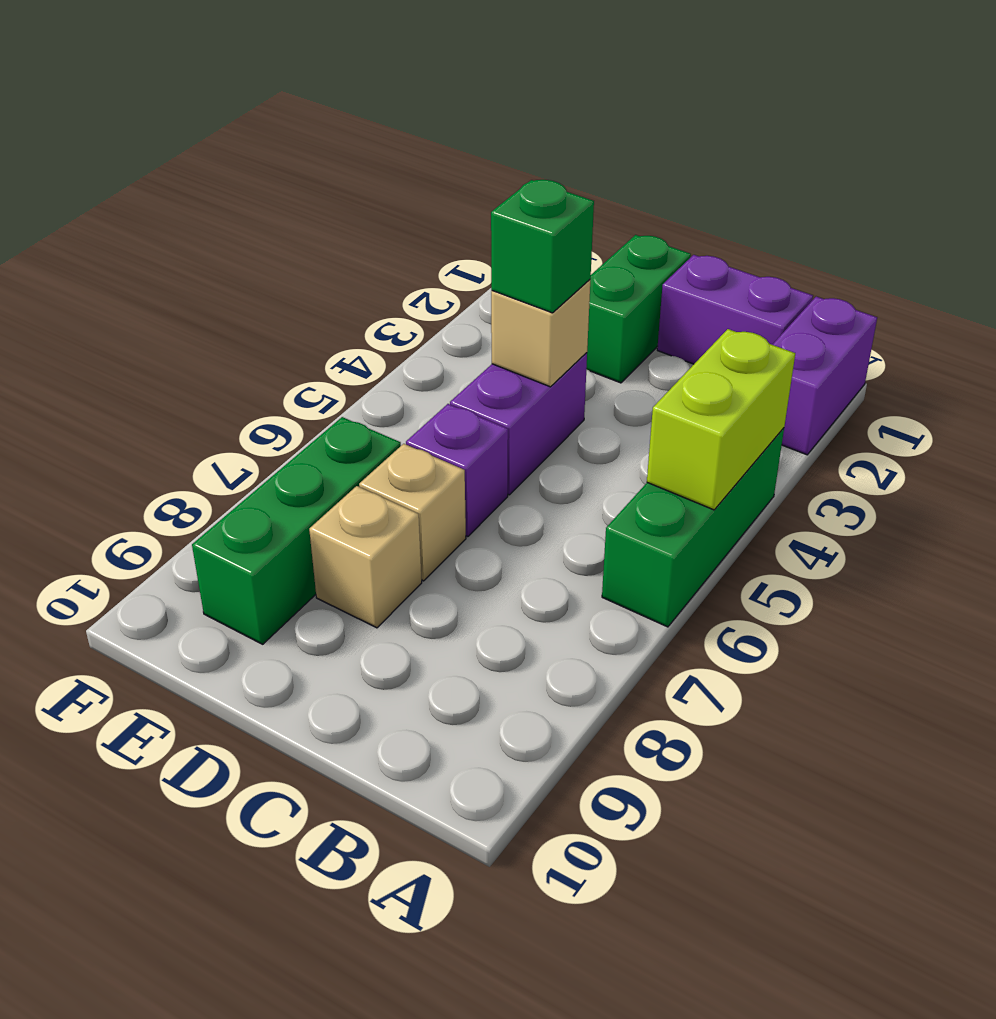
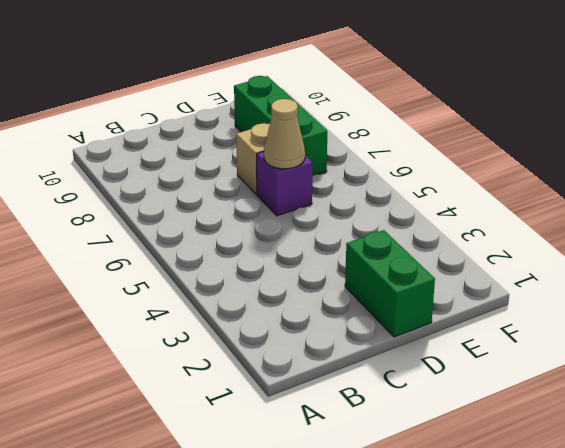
tan 1x1 cone [264,99,305,169] -> none
none -> purple 1x2 brick [772,297,877,455]
none -> green 1x3 brick [602,428,784,627]
none -> purple 1x2 brick [657,255,813,364]

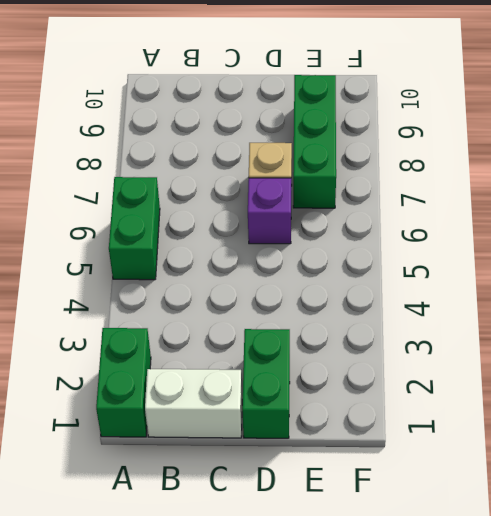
green 1x2 brick [96,328,151,437] -> purple 1x2 brick [772,297,877,455]
green 1x2 brick [109,177,160,280] -> green 1x3 brick [602,428,784,627]
white 1x2 brick [145,369,242,438] -> purple 1x2 brick [657,255,813,364]
none -> purple 1x2 brick [450,353,587,495]
none -> tan 1x1 brick [309,486,422,628]
none -> lime 1x2 brick [647,329,795,510]

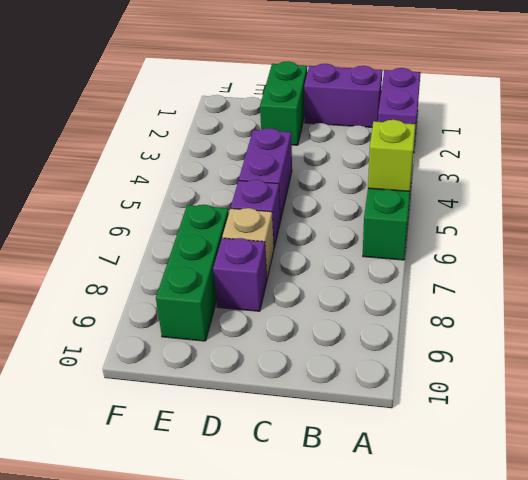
lime 1x1 brick [368,120,416,191] -> lime 1x2 brick [647,329,795,510]
purple 1x1 brick [213,238,267,311] -> tan 1x1 brick [309,486,422,628]
none -> tan 1x1 brick [491,280,590,387]
none -> green 1x1 brick [491,180,594,313]

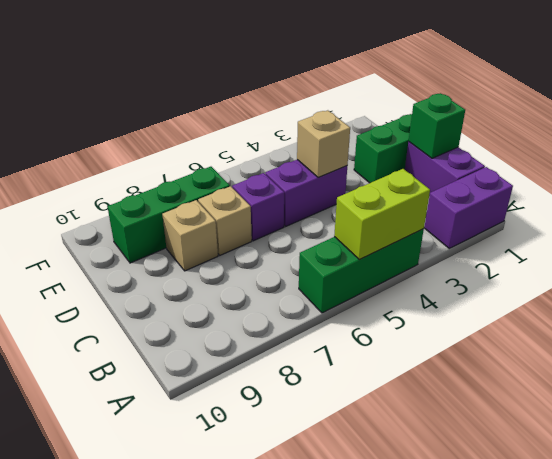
green 1x1 brick [409,93,465,158] -> green 1x1 brick moved to [491,180,594,313]

